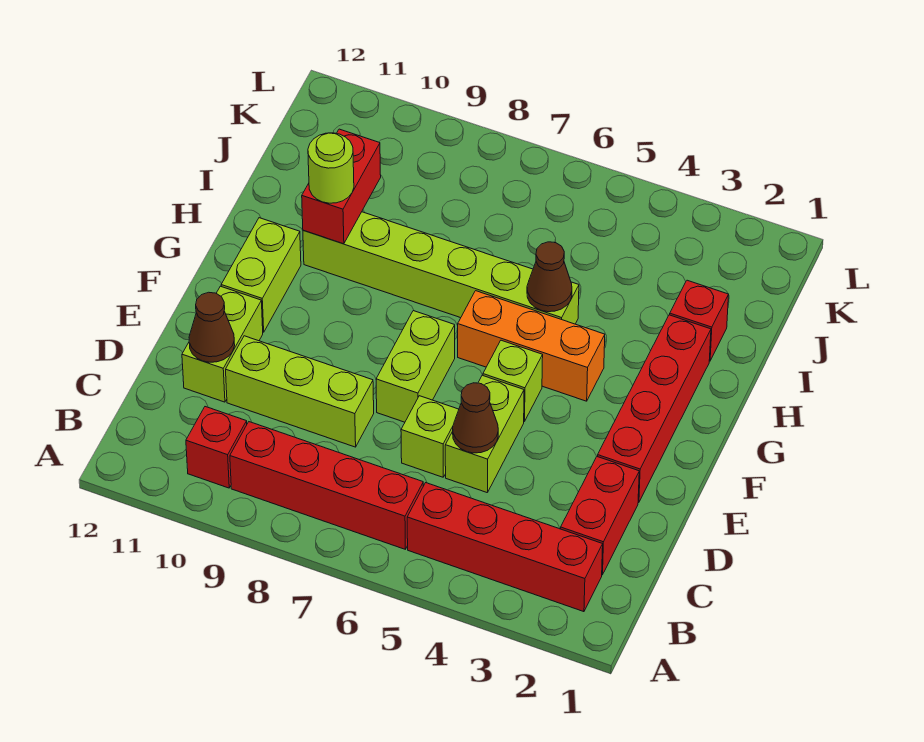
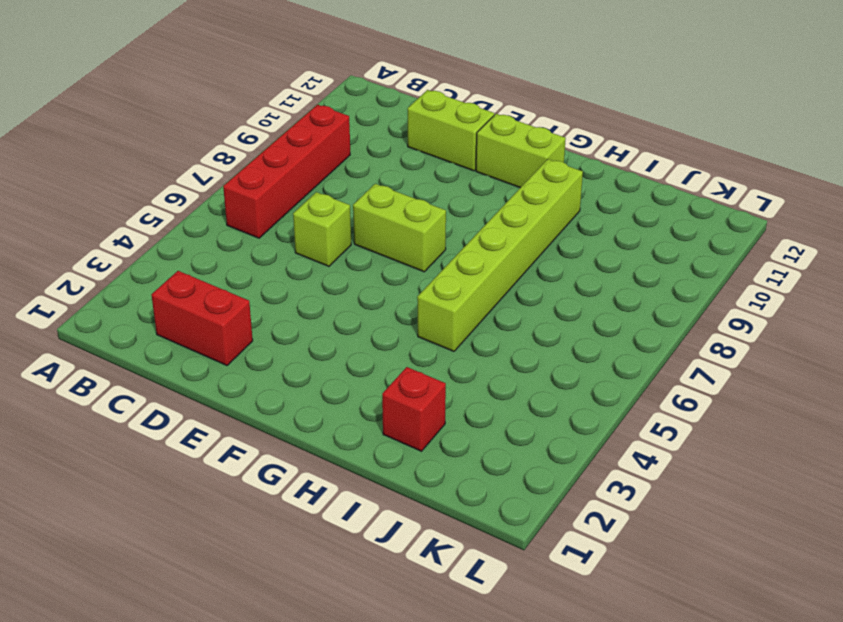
none -> red 1x4 brick [407,483,603,612]
none -> red 1x1 brick [186,407,247,488]
none -> lime 1x2 brick [445,375,524,493]

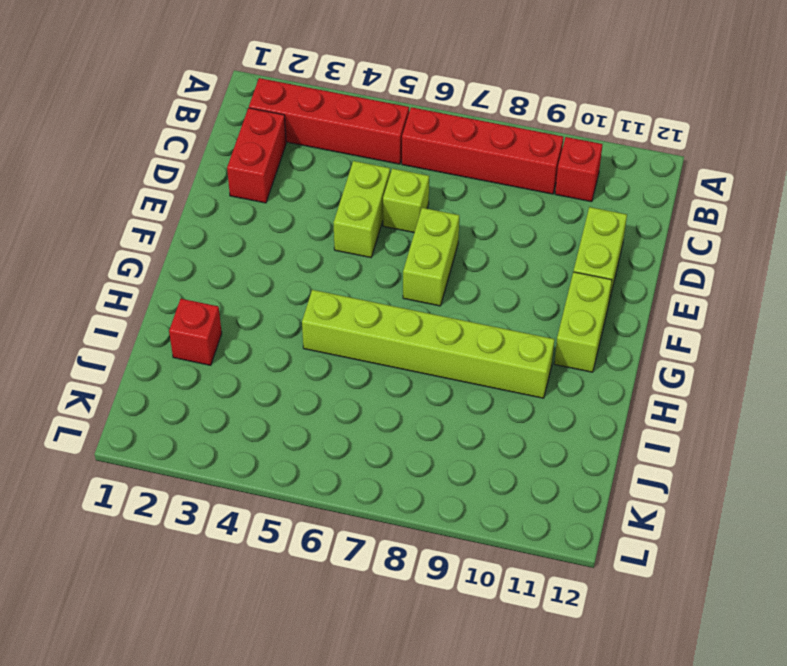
none -> lime 1x3 brick [226,336,374,447]
none -> red 1x4 brick [598,315,711,503]
none -> lime 1x1 brick [483,340,543,422]

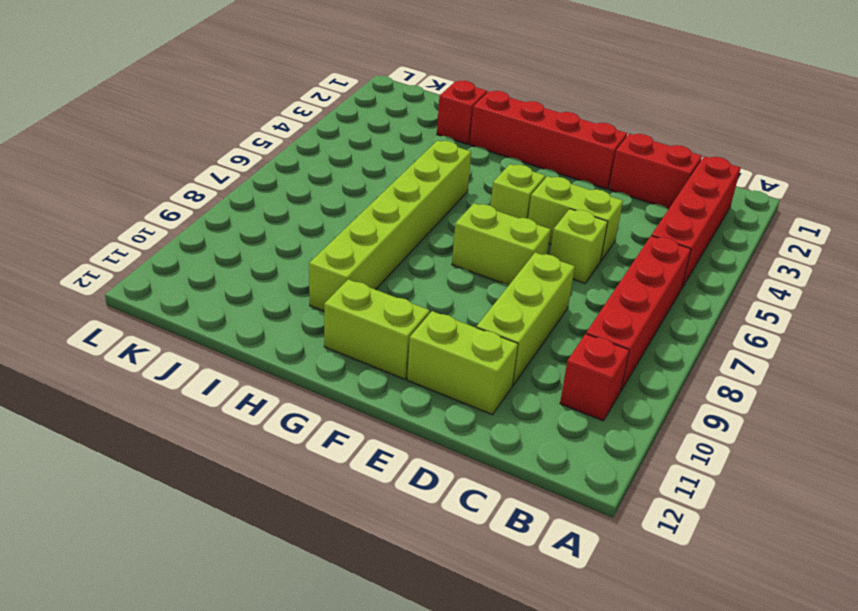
none -> orange 1x3 brick [458,291,605,401]
none -> brown 1x1 cone [453,383,498,453]
none -> brown 1x1 cone [189,292,235,362]

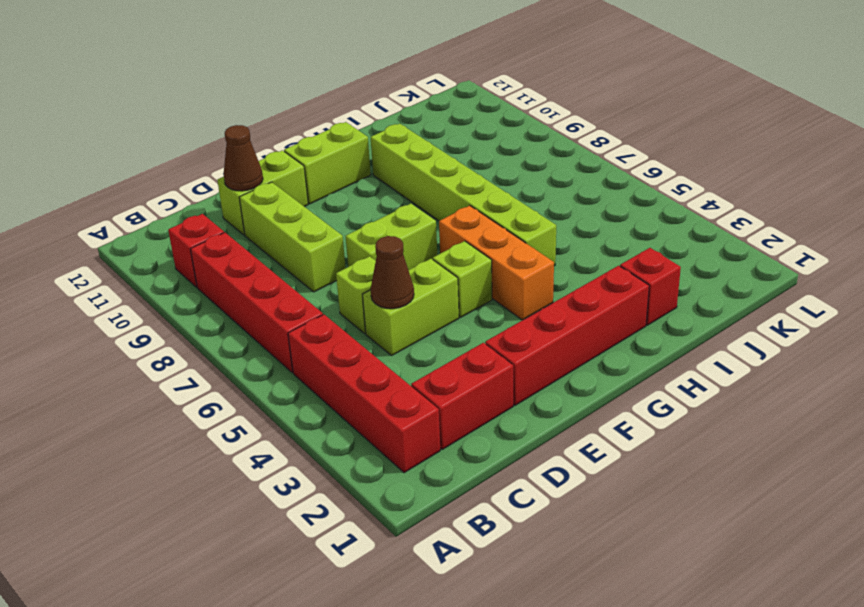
none -> brown 1x1 cone [527,242,572,312]
none -> red 1x2 brick [302,129,381,244]
none -> lime 1x1 round brick [308,133,354,203]

